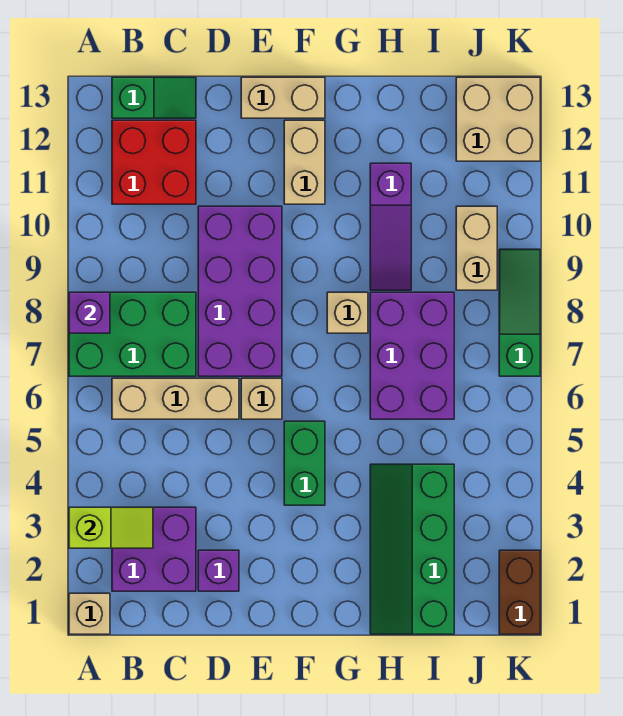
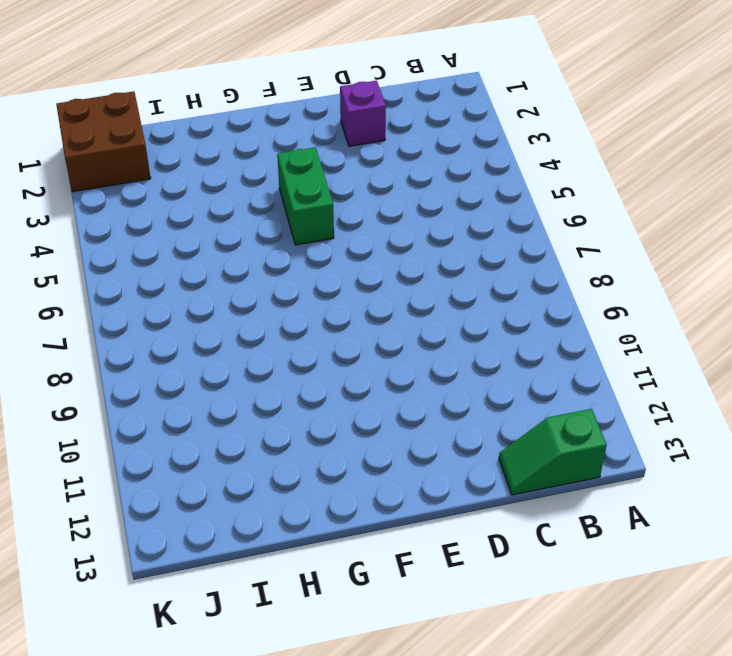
brown 2x2 brick [56,91,151,192] -> brown 1x2 brick [499,550,540,634]
none -> tan 1x1 brick [69,593,110,634]
none -> green 2x3 brick [69,292,196,376]
none -> purple 2x2 brick [112,507,196,591]

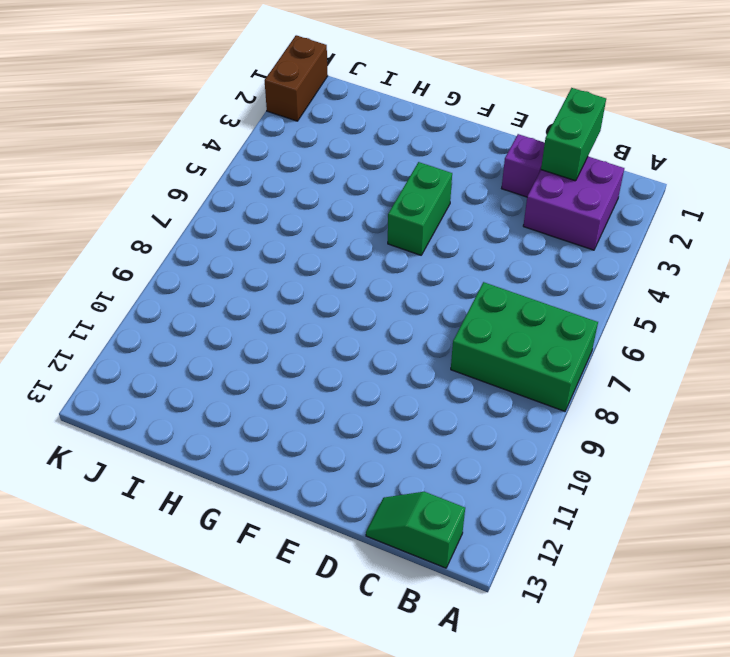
green 1x2 brick [541,88,606,181] -> none
none -> tan 1x1 brick [69,593,110,634]
none -> tan 1x3 brick [112,378,239,419]
none -> red 2x2 brick [112,120,196,204]

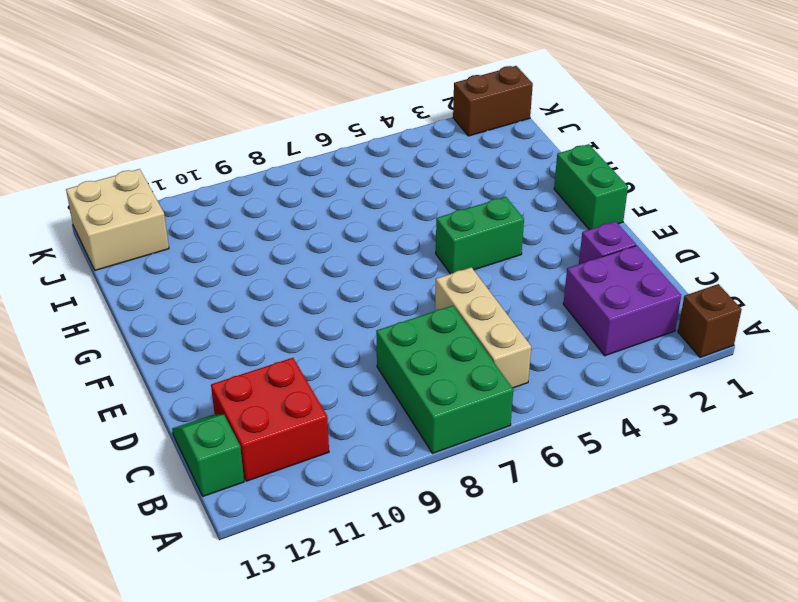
brown 1x1 brick [678,284,742,357] -> tan 1x1 brick [69,593,110,634]
green 1x2 brick [554,144,628,230] -> none
none -> purple 2x4 brick [198,206,282,376]
none -> tan 1x1 brick [241,378,282,419]
none -> tan 1x2 brick [241,77,325,118]

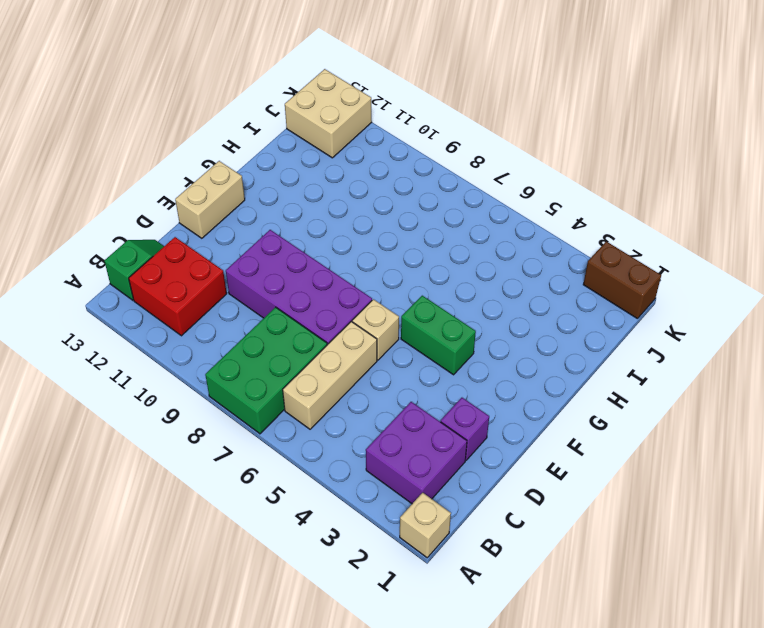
none -> tan 1x2 brick [284,120,325,204]
none -> tan 1x1 brick [327,292,368,333]
none -> green 2x4 slope [370,464,454,634]

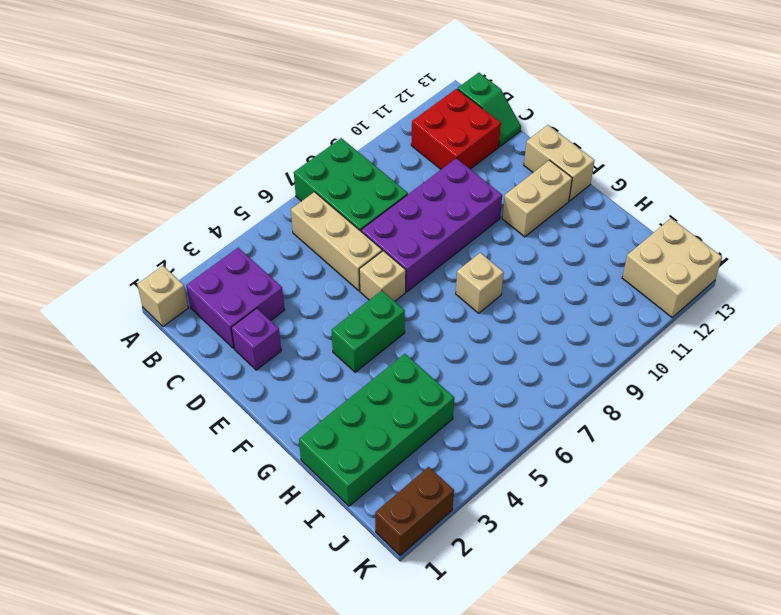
green 2x4 brick [299,354,454,506] -> green 2x4 slope [370,464,454,634]
none -> purple 2x3 brick [370,292,454,419]
none -> purple 1x3 slope [370,163,411,290]
none -> tan 1x2 brick [456,206,497,290]

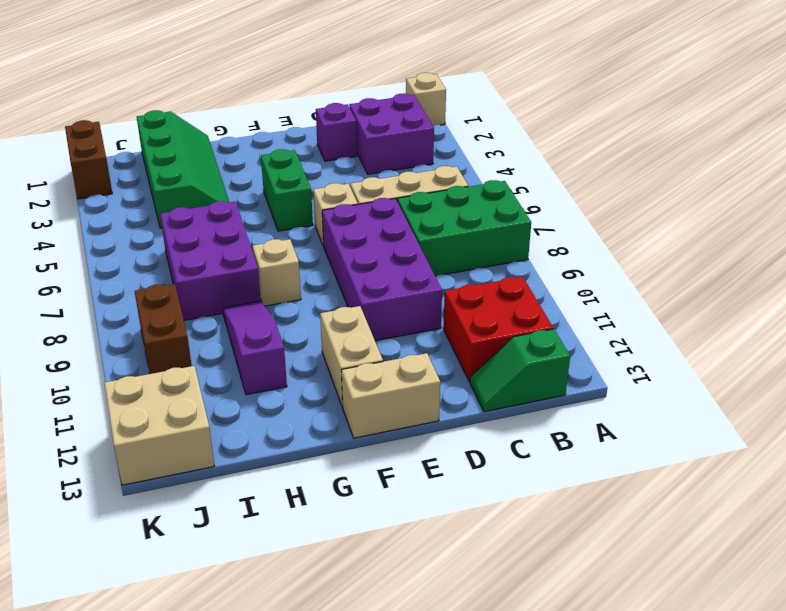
brown 1x2 brick [135,284,192,374] -> tan 1x2 brick [456,206,497,290]
none -> green 1x3 slope [499,249,540,376]
none -> lime 1x2 slope [69,507,153,548]
none -> purple 1x1 brick [69,292,110,333]

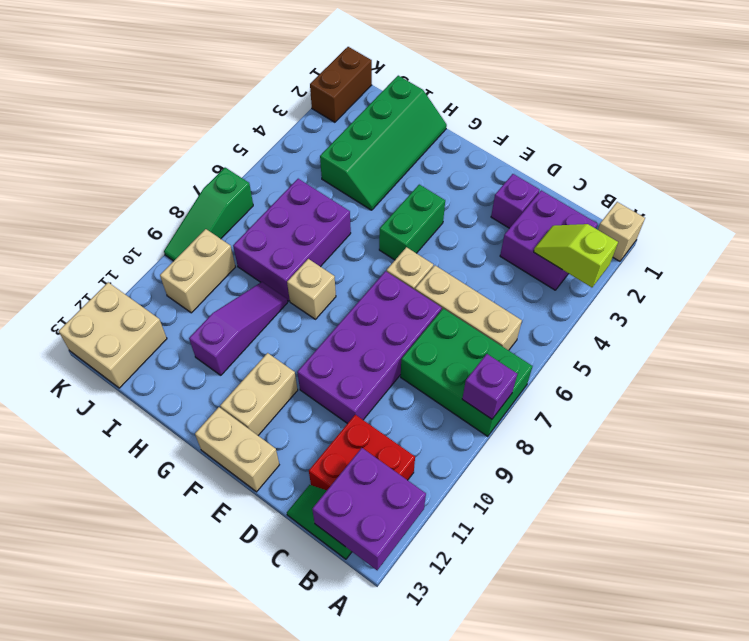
purple 2x2 brick [312,448,426,570] -> none

